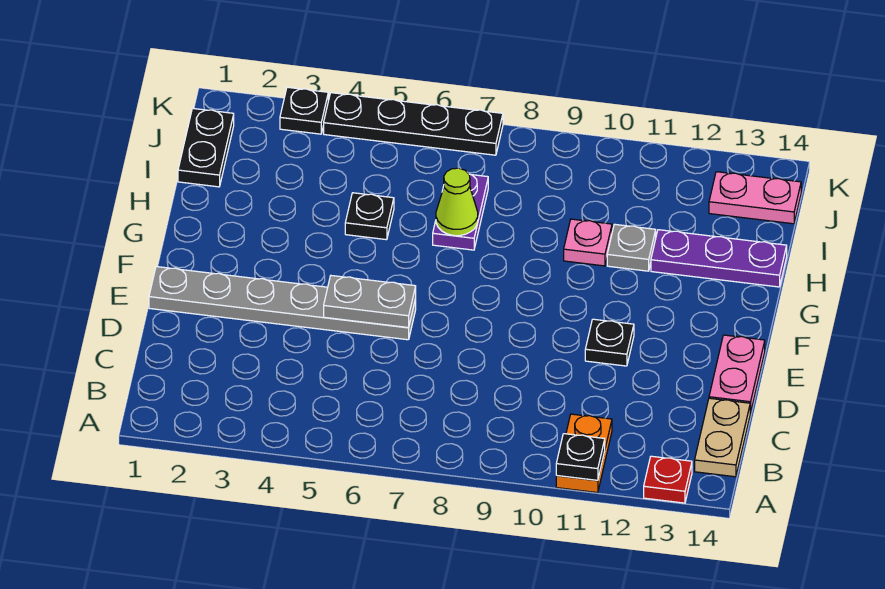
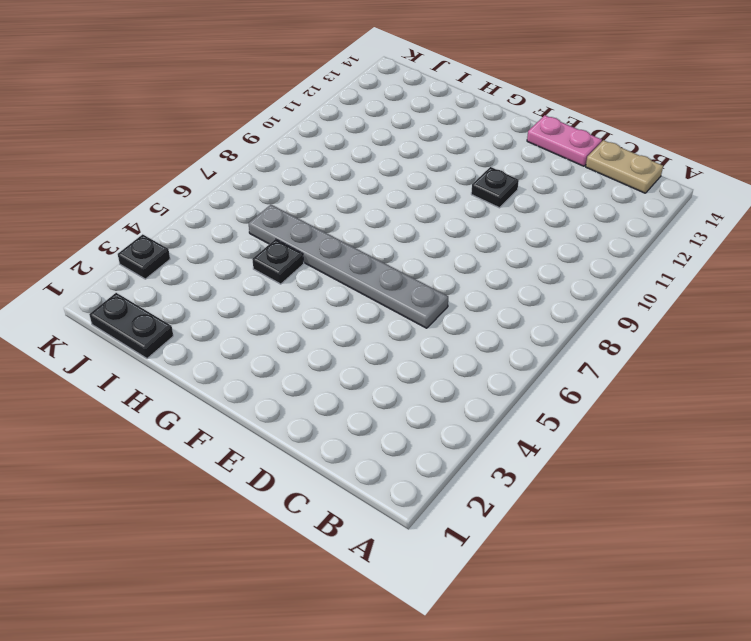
grey 1x6 plate [248,205,448,328] -> grey 1x6 plate turned to [149,267,416,340]
none -> orange 1x2 plate [556,414,612,493]
none -> red 1x1 plate [644,456,692,503]
none -> purple 1x2 plate [433,174,488,250]

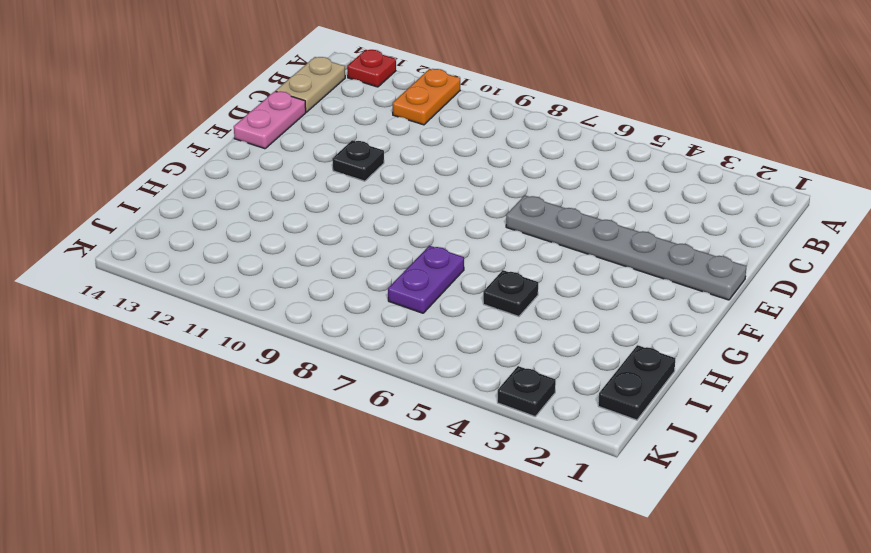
none -> pink 1x1 plate [564,219,612,266]
none -> grey 1x1 plate [607,224,656,271]
none -> purple 1x3 plate [651,230,787,287]

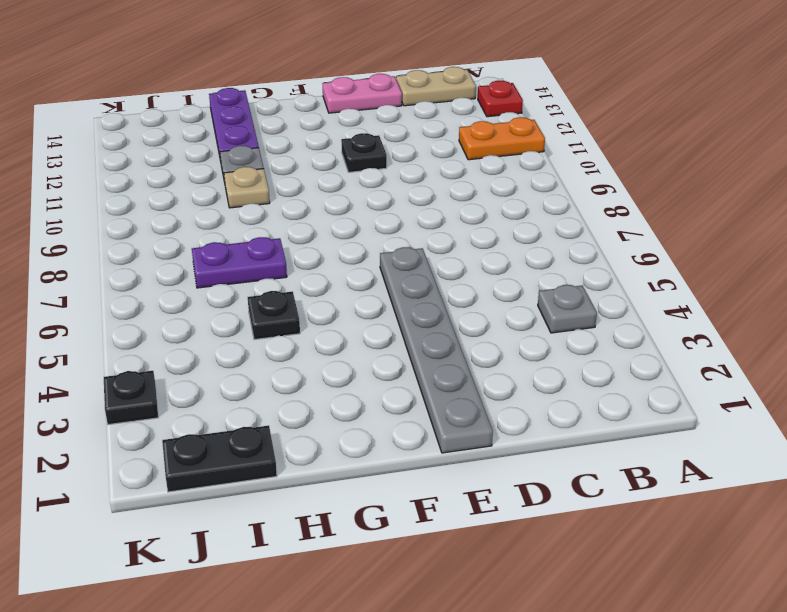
grey 1x1 plate [538,285,597,333] -> none
tan 1x1 plate [224,167,270,208] -> pink 1x1 plate [564,219,612,266]
none -> pink 1x2 plate [709,172,801,224]
none -> black 1x4 plate [324,93,503,155]
none -> black 1x1 plate [556,434,605,480]

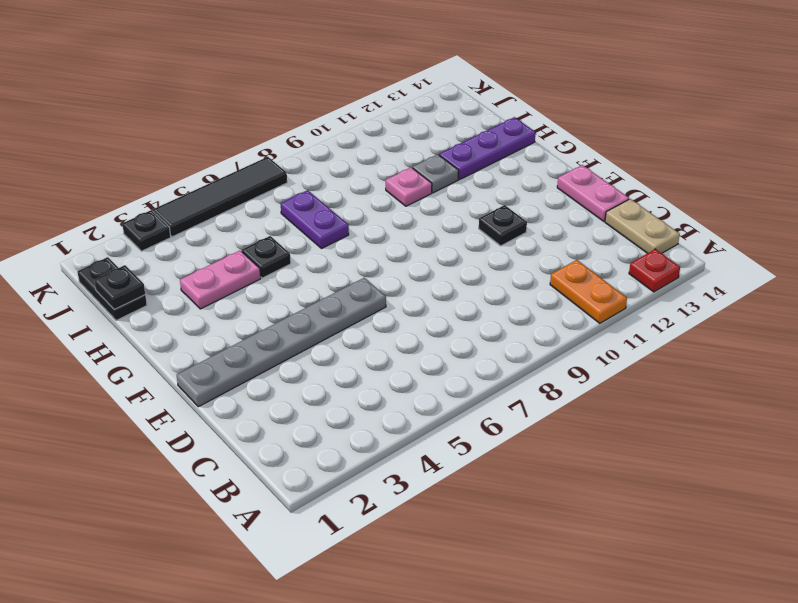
pink 1x2 plate [180,251,261,309] -> pink 1x2 plate moved to [709,172,801,224]
black 1x1 plate [94,265,145,310] -> black 1x1 plate moved to [556,434,605,480]
black 1x4 tile [153,157,287,237] -> black 1x4 plate [324,93,503,155]
none -> grey 1x2 plate [324,276,416,328]
none -> lime 1x1 cone [436,168,478,236]

